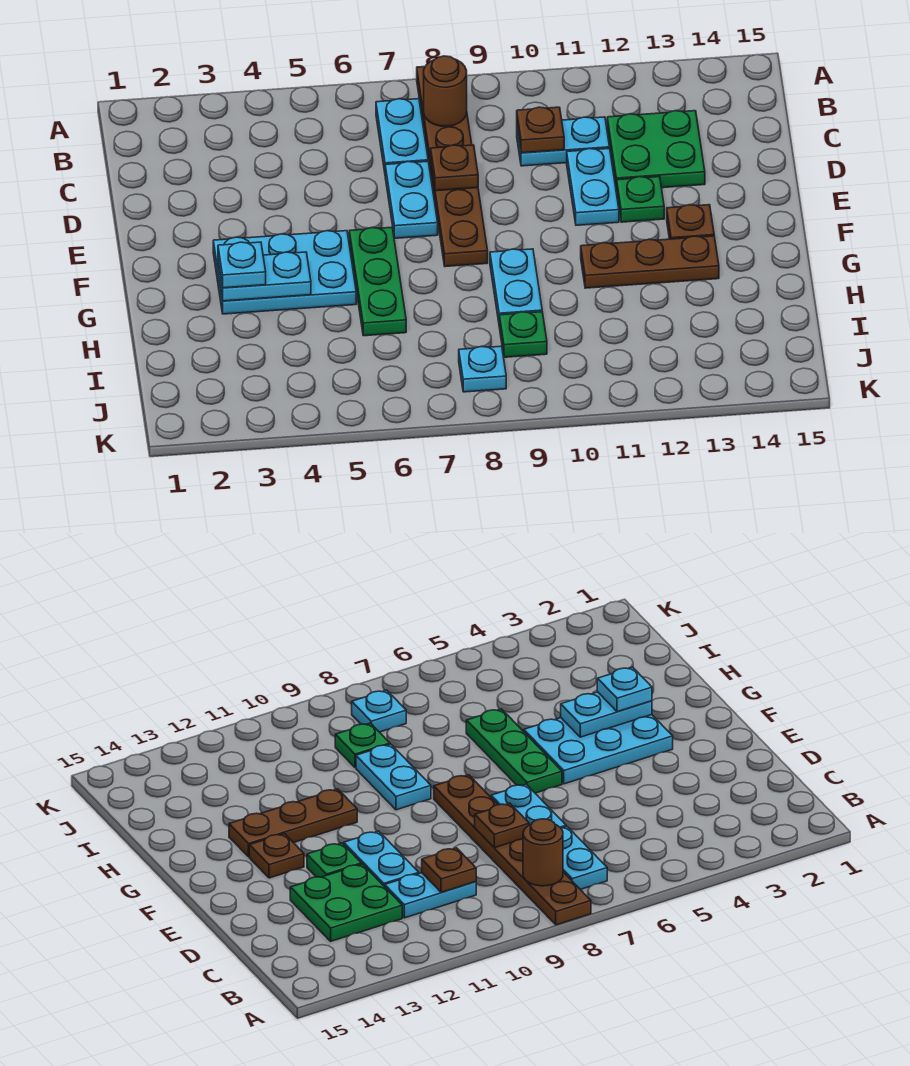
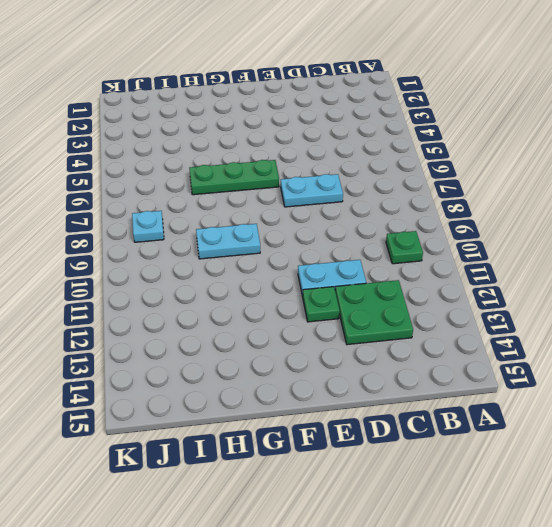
green 1x1 plate [386,231,423,264] -> green 1x1 plate moved to [499,312,547,357]
none -> brown 1x6 plate [417,67,488,267]
none -> cyan 1x2 plate [376,99,428,172]
none -> cyan 1x2 plate [517,117,610,166]

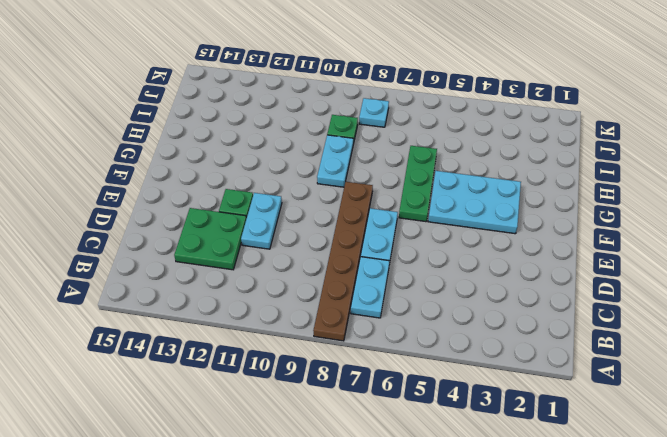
none -> cyan 1x2 plate [517,117,610,166]
none -> brown 1x1 plate [667,205,714,239]
none -> brown 1x3 plate [581,236,719,288]

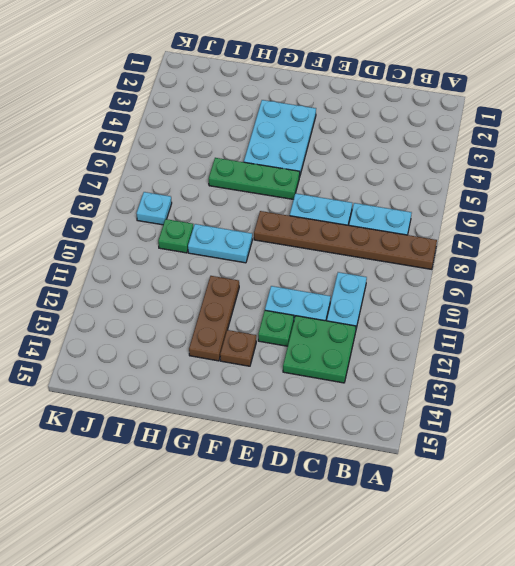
none -> brown 1x1 round brick [424,56,467,126]
none -> brown 1x1 plate [517,107,564,153]
none -> brown 1x1 plate [431,145,478,191]

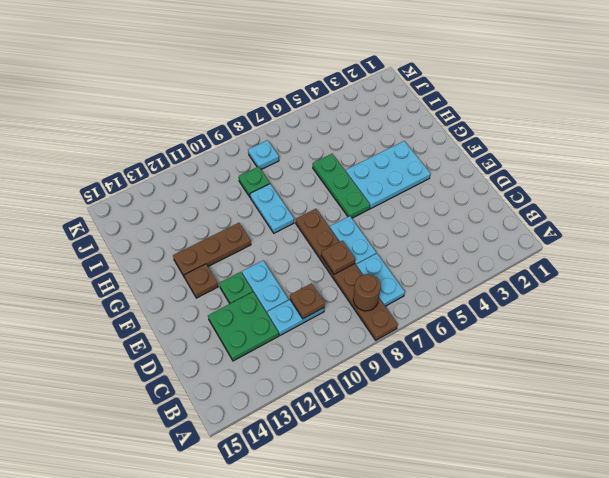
none -> cyan 1x2 plate [218,252,311,301]
none -> cyan 1x1 plate [218,242,266,288]

